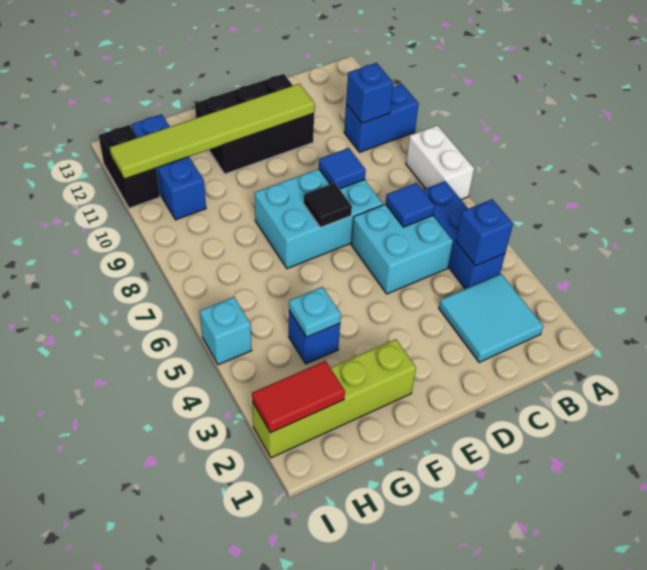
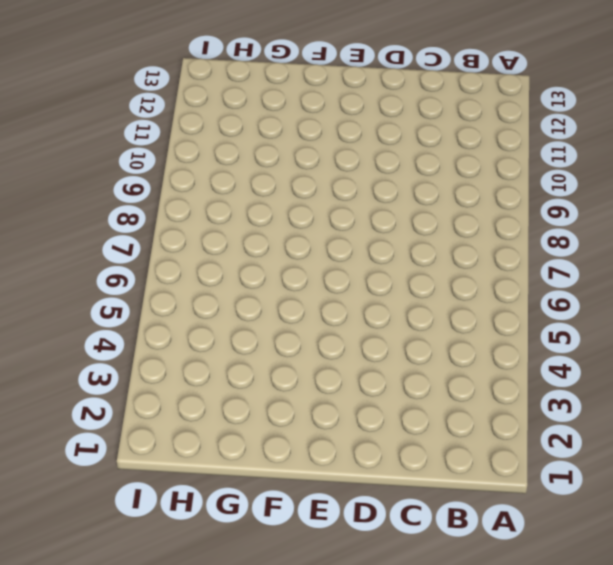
none -> white 1x2 brick [406,125,474,200]
none -> blue 1x2 brick [344,84,419,152]
none -> cyan 2x2 tile [439,274,543,362]

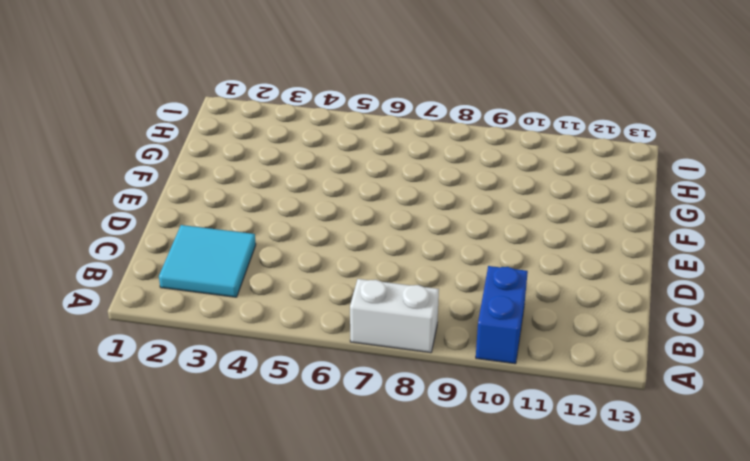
none -> blue 1x3 brick [423,181,505,289]
none -> cyan 2x2 brick [351,204,453,294]
none -> cyan 2x3 brick [255,169,383,269]

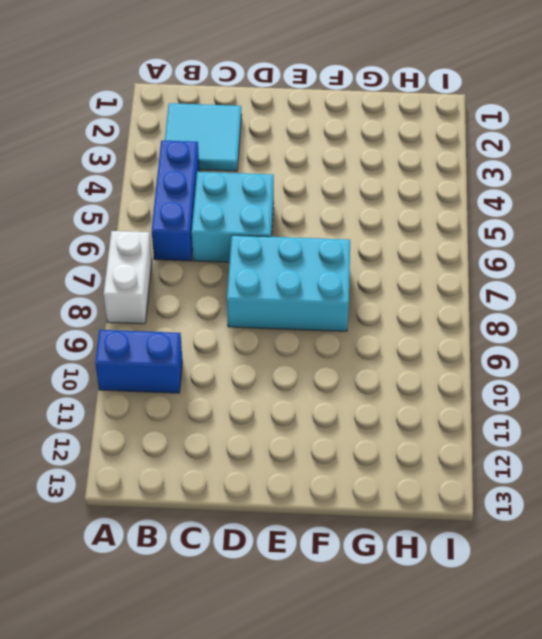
none -> black 2x3 brick [195,74,314,174]
none -> lime 1x4 brick [252,339,416,458]
none -> blue 1x1 brick [289,311,340,364]

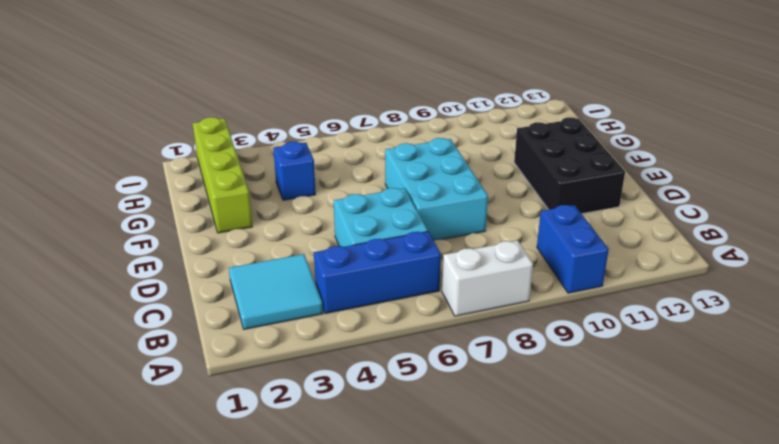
none -> blue 1x3 brick [131,114,206,220]
none -> cyan 1x1 brick [200,297,252,365]
none -> black 1x2 brick [99,125,160,208]

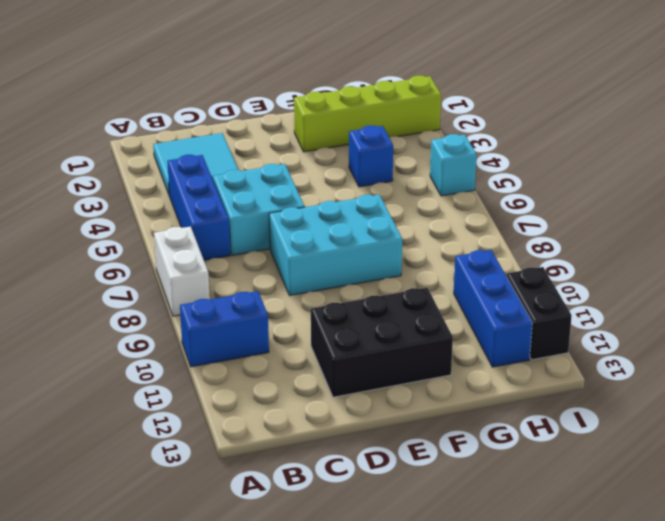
none -> blue 1x1 brick [456,199,513,266]
none -> blue 1x1 brick [346,63,393,123]
none -> blue 1x1 tile [385,183,435,227]

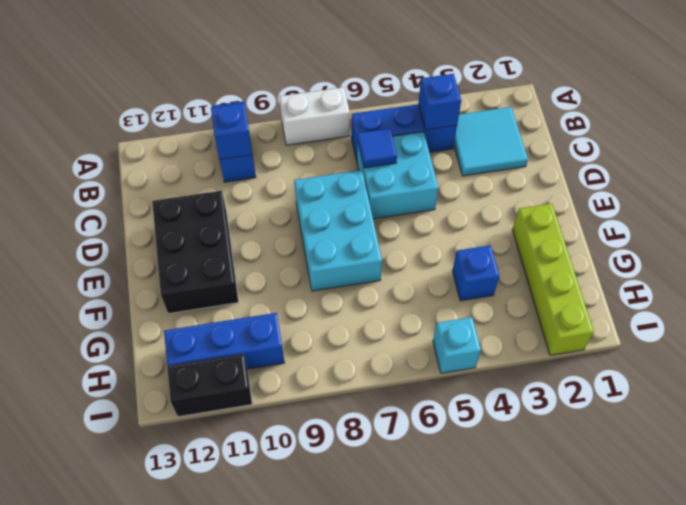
none -> blue 1x1 tile [319,148,366,189]
none -> lime 1x6 tile [110,84,315,179]
none -> black 1x1 tile [304,183,352,228]

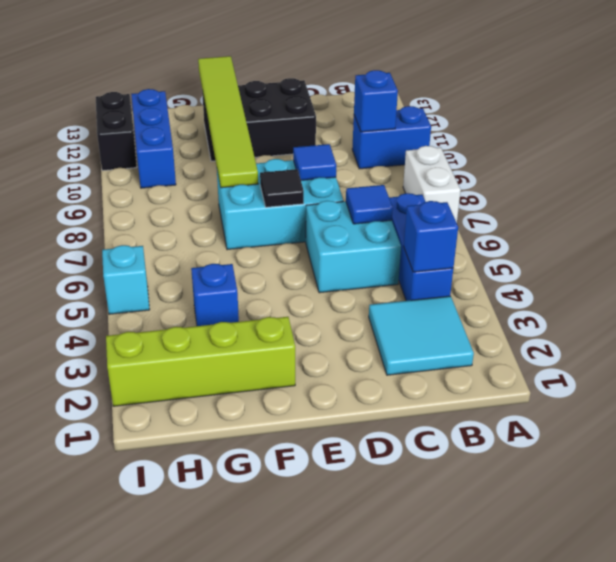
lime 1x6 tile [198,56,258,188] -> lime 1x6 tile turned to [110,84,315,179]
none -> cyan 1x1 plate [289,287,341,337]
none -> red 1x2 tile [252,361,345,433]

